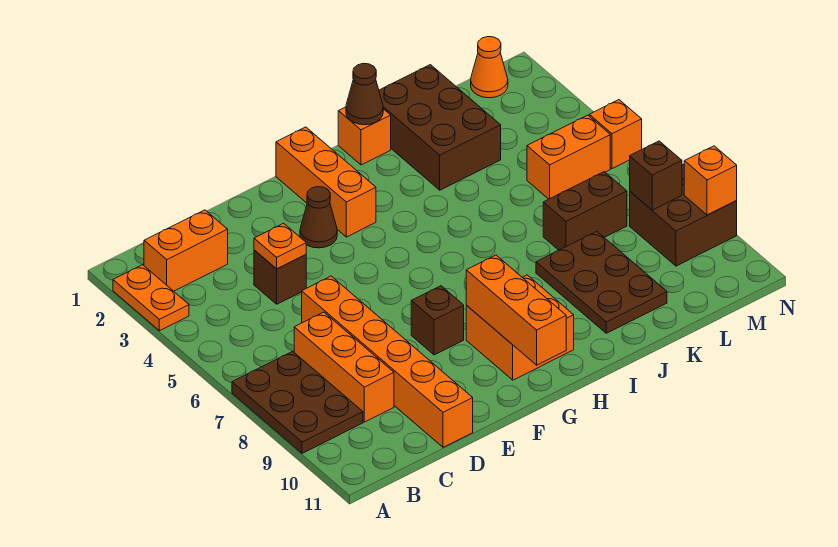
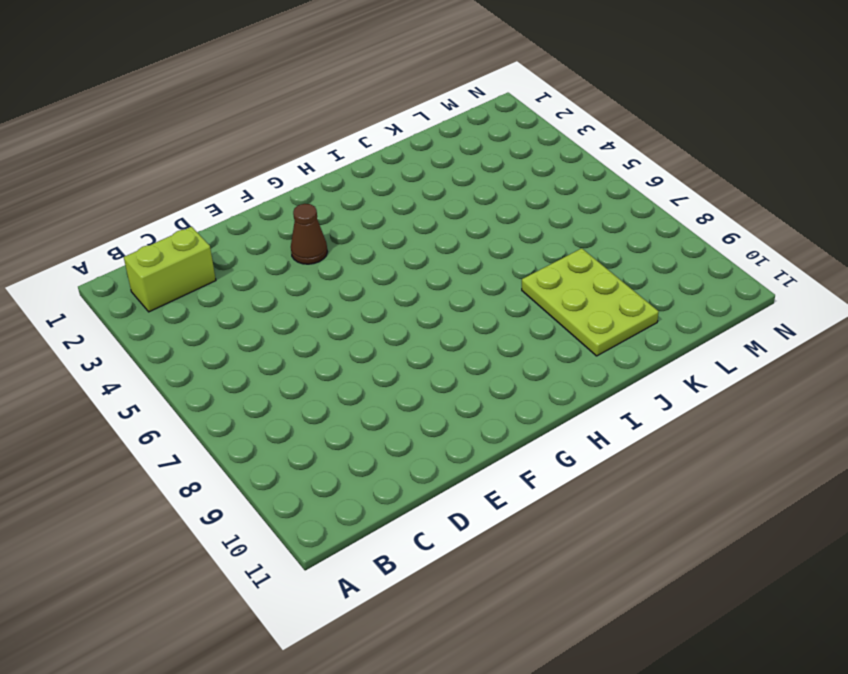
lime 1x2 brick [124,227,216,312] -> orange 1x2 brick [144,210,228,291]
lime 2x3 plate [522,248,659,356] -> brown 2x3 plate [536,231,667,333]
none -> orange 1x2 plate [113,265,189,331]
none -> brown 2x3 plate [232,351,363,453]
none -> orange 1x3 brick [294,312,394,422]

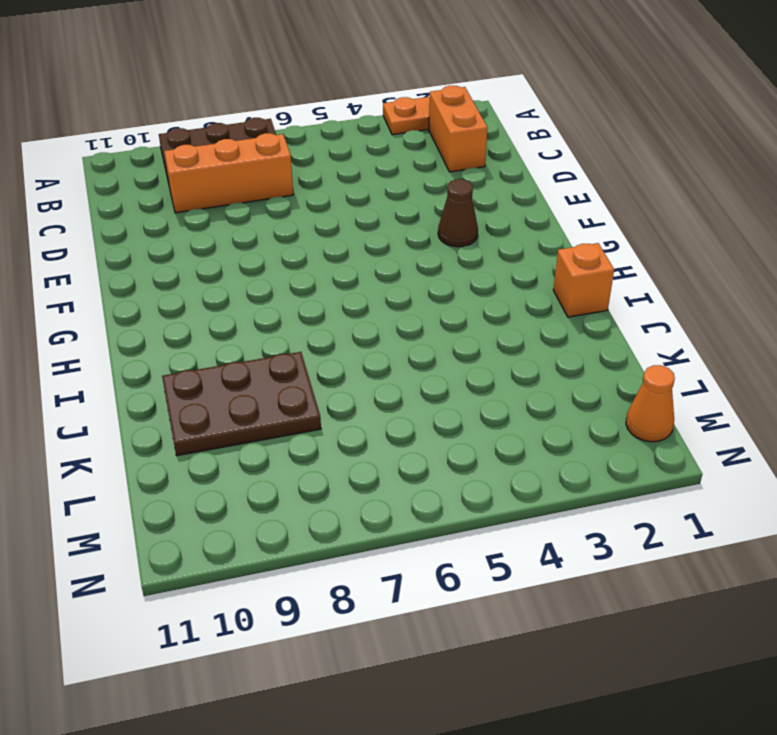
none -> brown 1x1 brick [254,250,306,304]
none -> orange 1x6 brick [302,276,473,447]
none -> brown 1x1 brick [411,286,464,355]

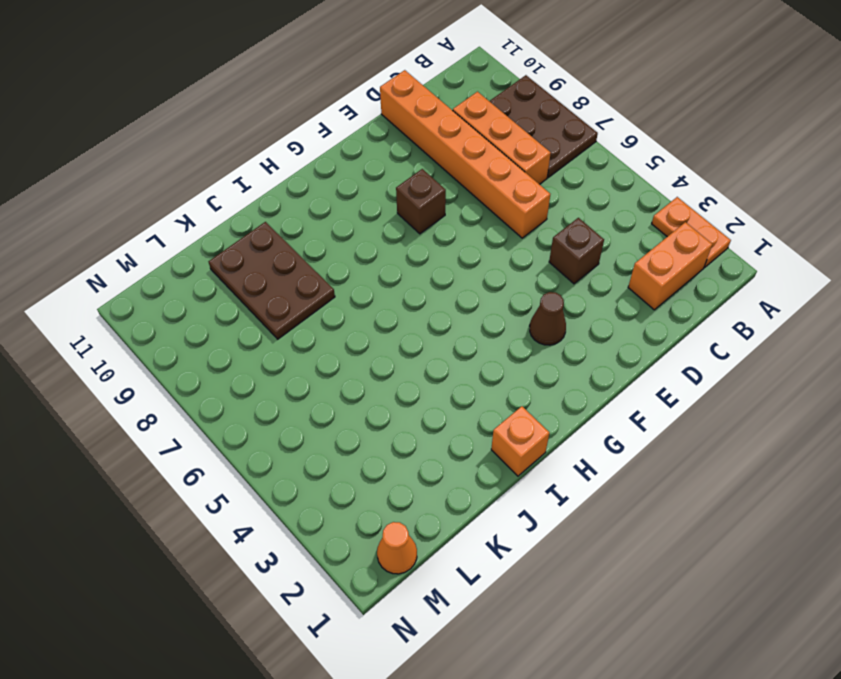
none -> orange 1x3 brick [276,127,376,237]
none -> orange 2x2 brick [466,275,574,380]
none -> brown 2x3 brick [379,65,501,190]

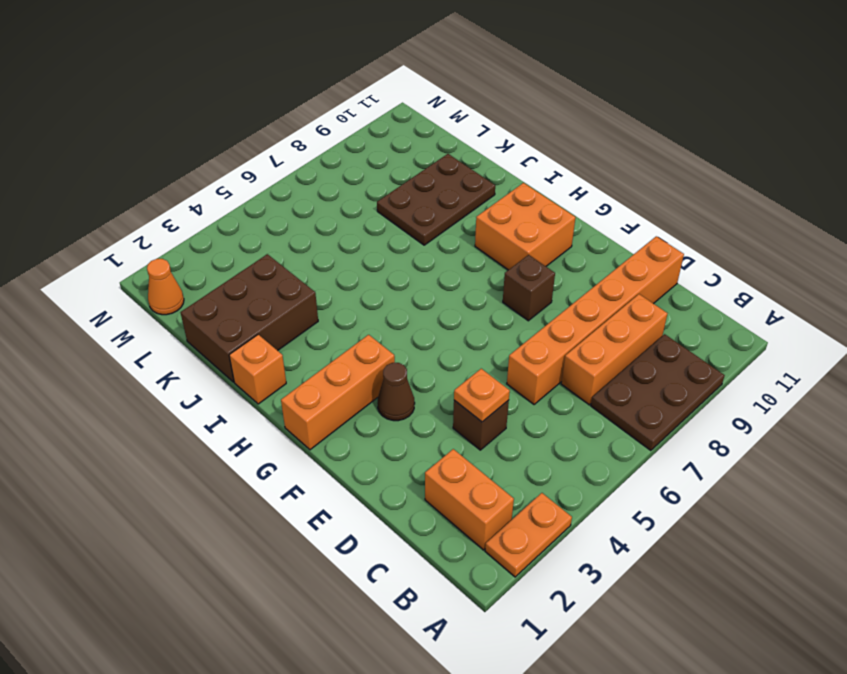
none -> brown 1x2 brick [543,172,627,250]
none -> orange 1x2 brick [527,115,610,199]
none -> brown 2x2 brick [630,164,737,266]

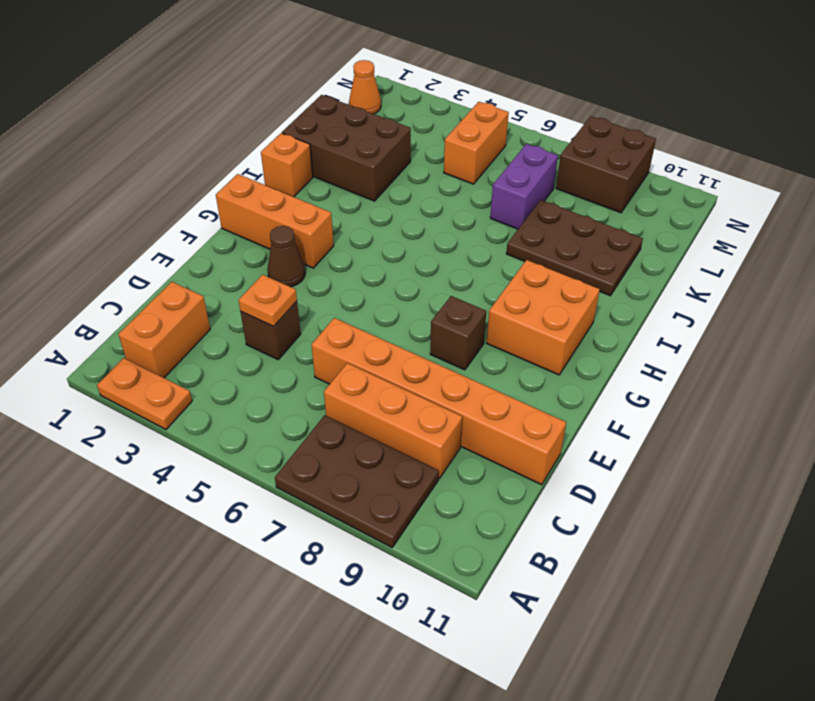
purple 1x2 brick [490,144,558,229] -> brown 1x2 brick [543,172,627,250]
none -> orange 1x1 brick [589,100,642,169]
none -> orange 1x3 brick [466,255,566,365]
none -> brown 1x1 cone [346,63,383,125]

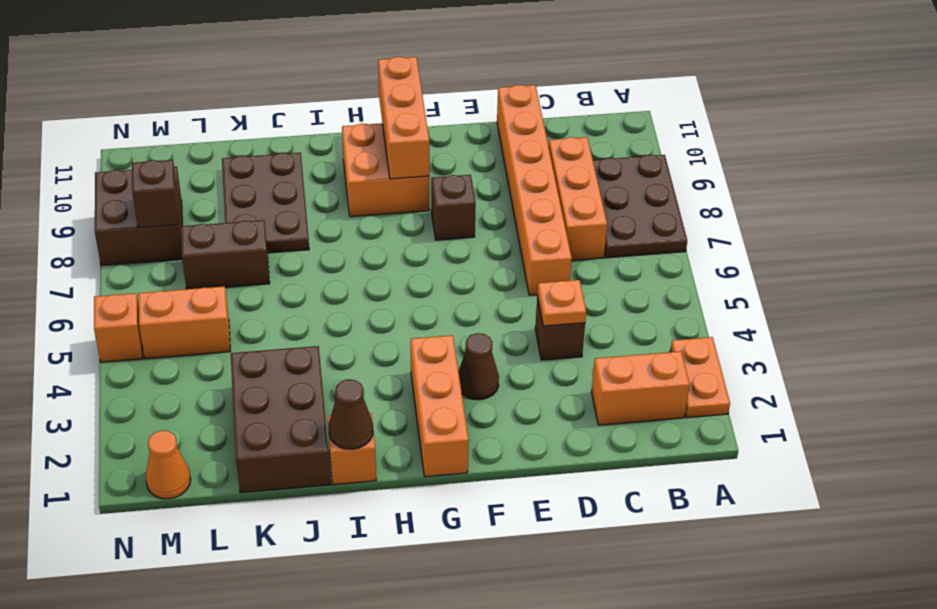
none -> orange 1x1 brick [684,146,737,215]

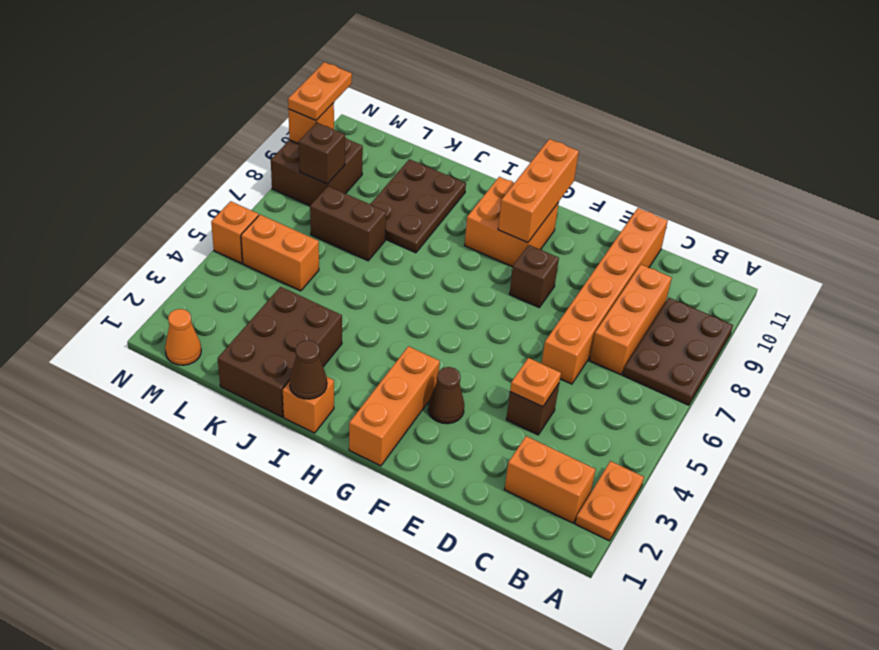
orange 1x2 plate [288,62,352,120] -> none

